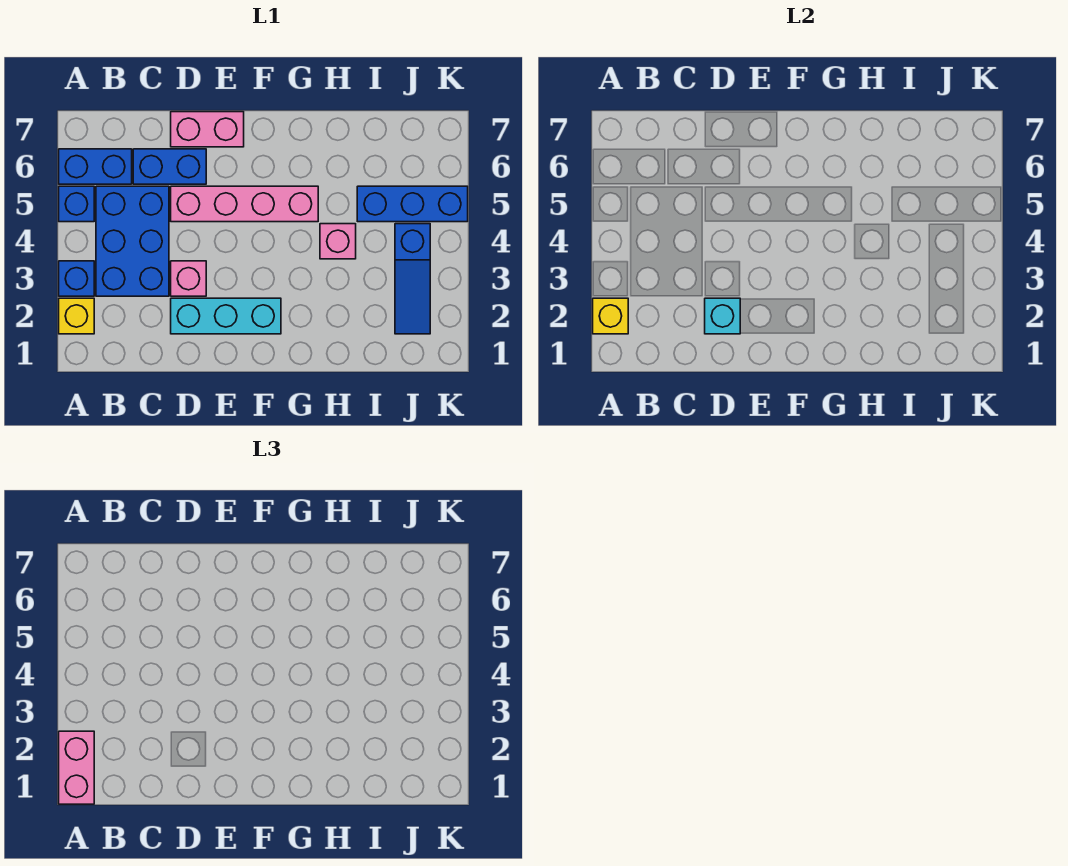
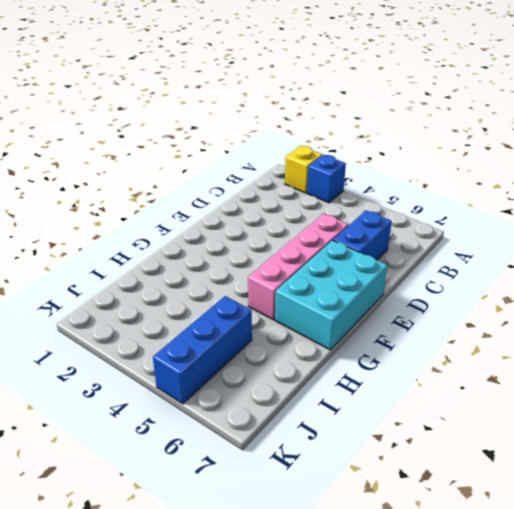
cyan 2x3 brick [275,240,387,350] -> pink 1x2 brick [171,112,244,147]
none -> blue 1x1 brick [59,186,94,222]
none -> blue 1x2 brick [59,149,132,184]
none -> blue 2x3 brick [96,186,169,296]

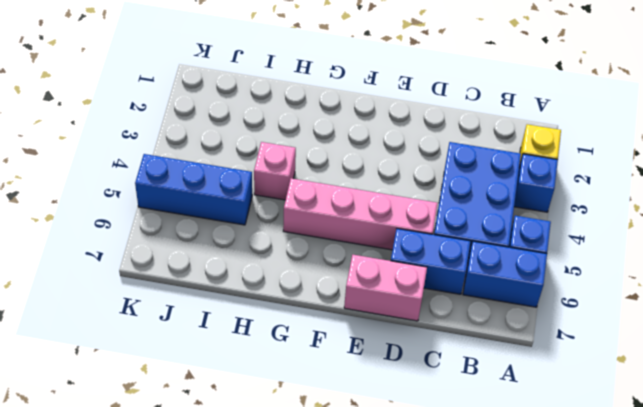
none -> cyan 1x3 brick [171,298,281,334]
none -> pink 1x1 brick [171,261,206,296]
none -> blue 1x3 slope [395,224,430,334]

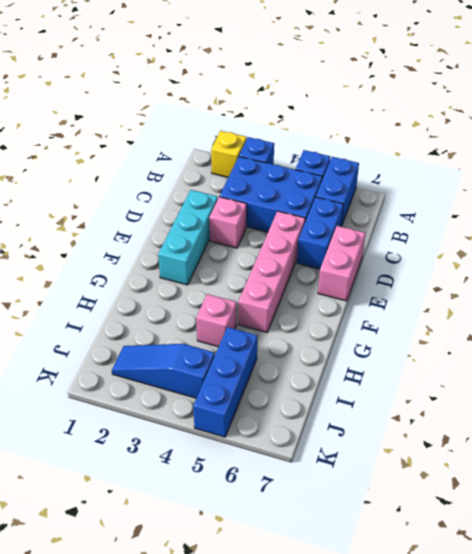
none -> yellow 1x1 brick [593,298,628,334]
none -> cyan 1x1 brick [705,298,740,334]
none -> pink 1x2 brick [59,731,94,804]

